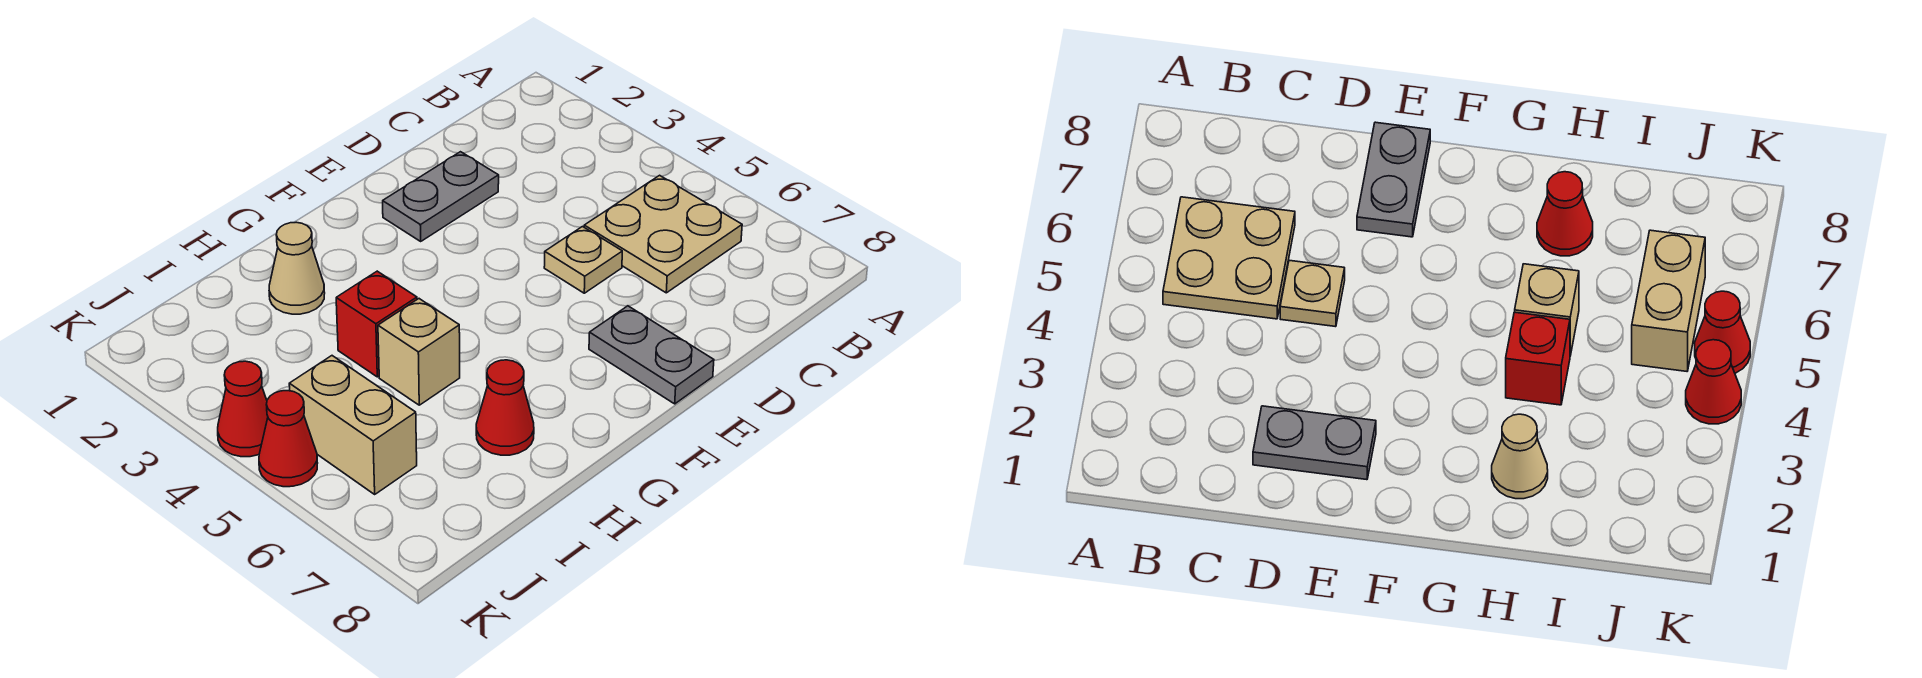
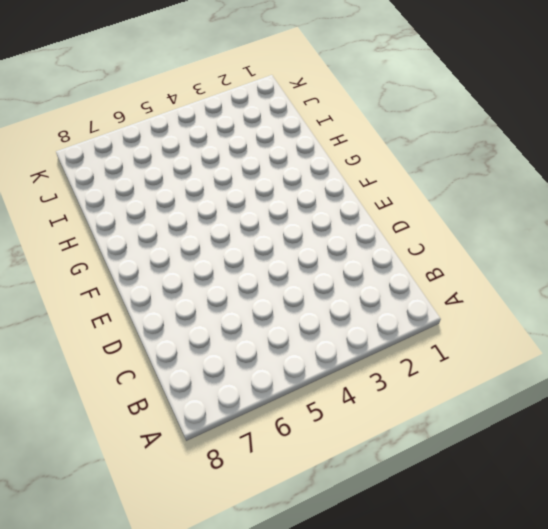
none -> tan 2x2 plate [584,175,742,293]
none -> grey 1x2 plate [383,152,499,241]

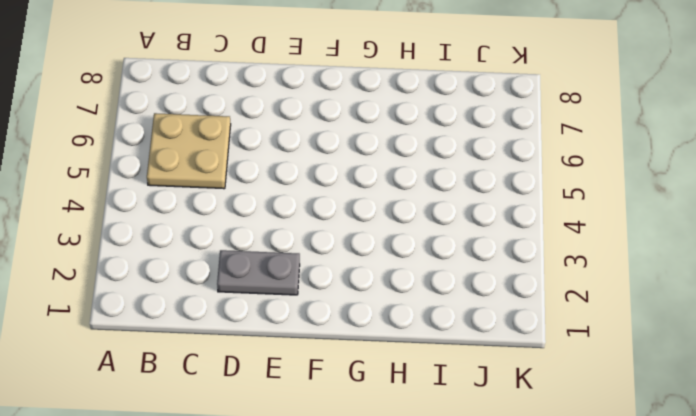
none -> tan 1x1 plate [544,227,622,293]
none -> grey 1x2 plate [589,306,714,404]

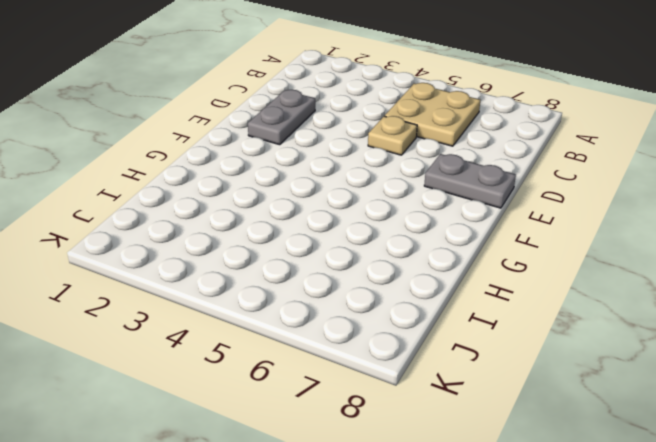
none -> tan 1x1 cone [269,222,325,314]
none -> red 1x1 brick [336,271,417,377]

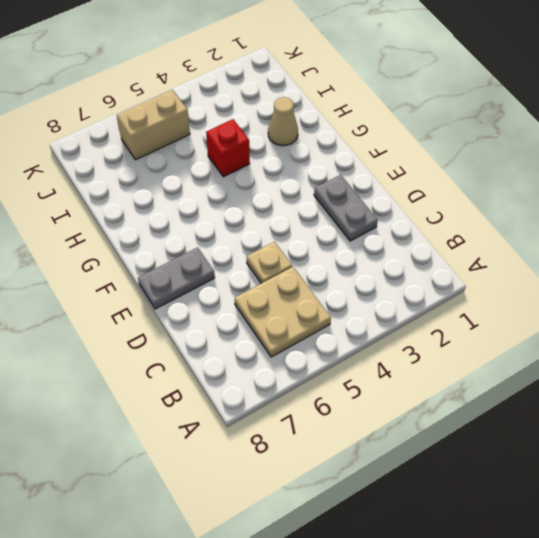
none -> tan 1x1 brick [378,299,460,405]
none -> red 1x1 cone [476,360,534,455]

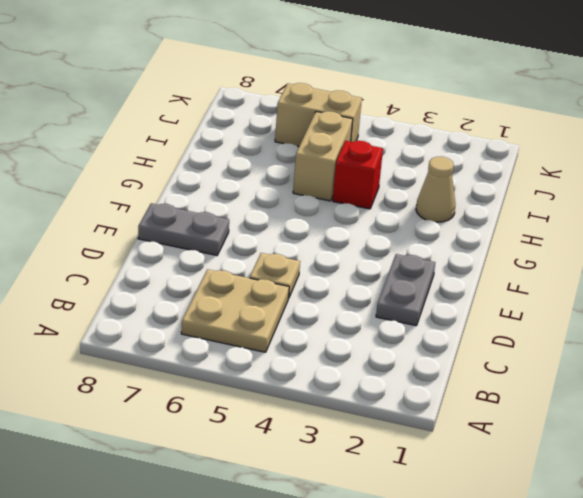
tan 1x2 brick [293,111,353,201] -> tan 1x1 brick [378,299,460,405]
none -> red 1x1 cone [476,360,534,455]
none -> red 1x1 cone [218,361,268,457]

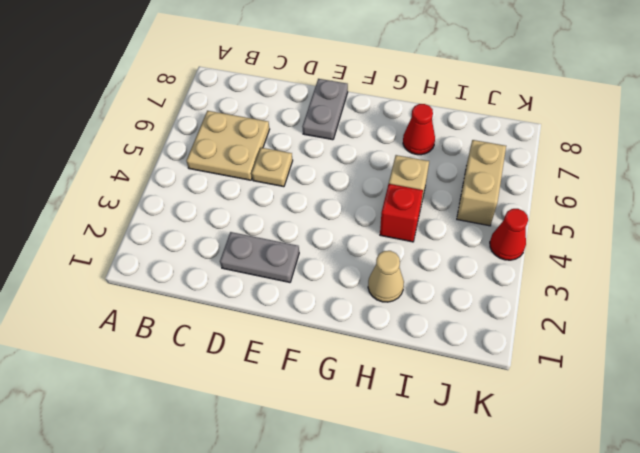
none -> red 1x1 cone [259,391,318,487]

